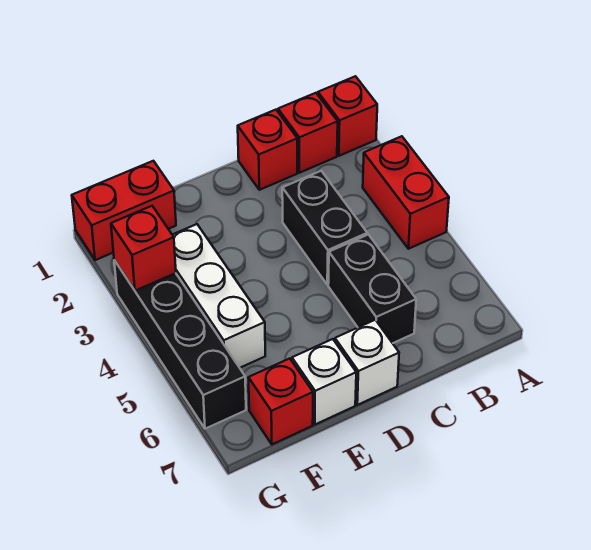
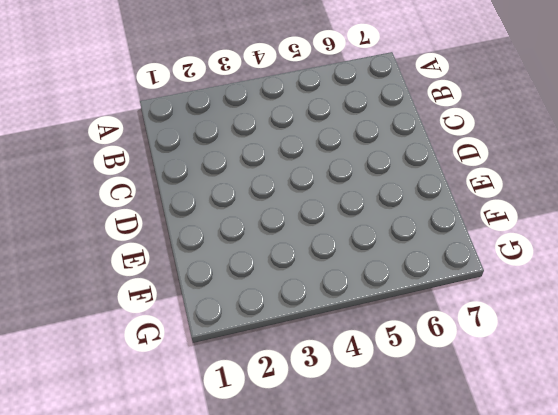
none -> red 1x1 brick [318,76,377,156]
none -> red 1x2 brick [363,136,449,249]
none -> red 1x1 brick [278,93,338,173]

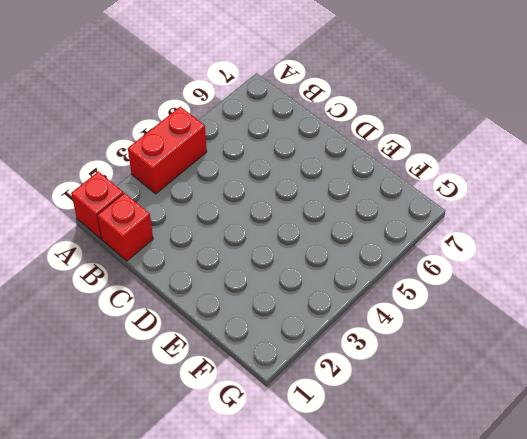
none -> red 1x1 brick [238,110,297,190]
none -> black 1x2 brick [282,171,367,285]
none -> black 1x2 brick [328,235,416,343]

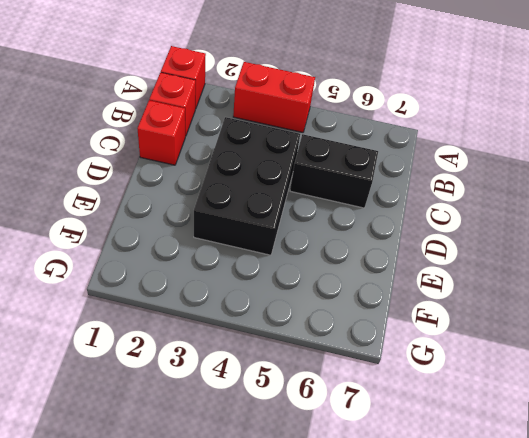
black 2x3 brick [194,117,300,255] -> black 1x2 brick [282,171,367,285]
none -> white 1x1 brick [335,320,399,405]
none -> white 1x1 brick [292,339,356,424]
none -> red 1x2 brick [72,161,176,260]

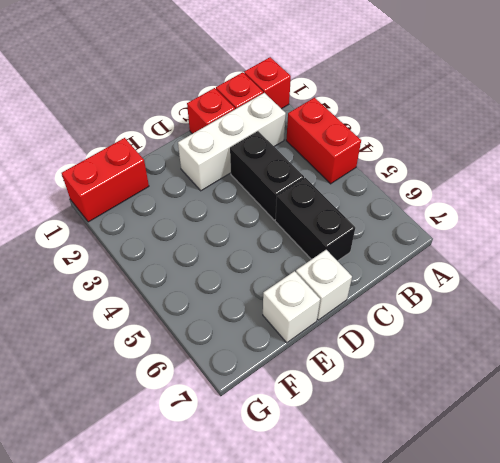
white 1x3 brick [178,93,286,191] -> white 1x3 brick turned to [173,224,265,368]
none -> red 1x1 brick [248,359,313,444]
none -> black 1x4 brick [114,260,246,429]
none -> red 1x1 brick [111,206,176,291]

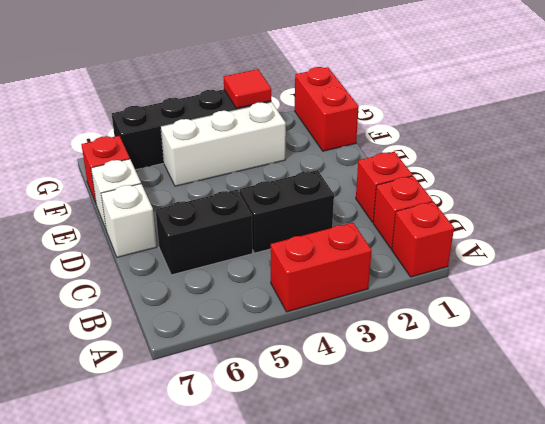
red 1x1 tile [224,69,271,108] -> red 1x1 brick [111,206,176,291]

